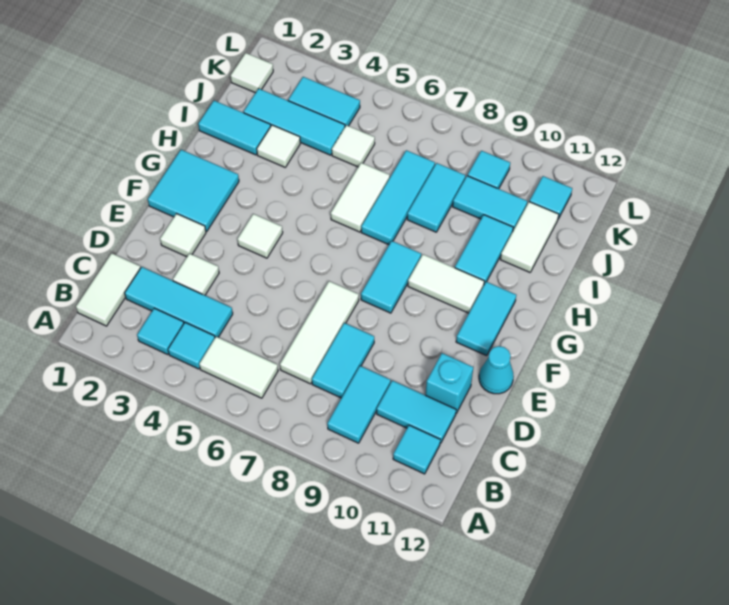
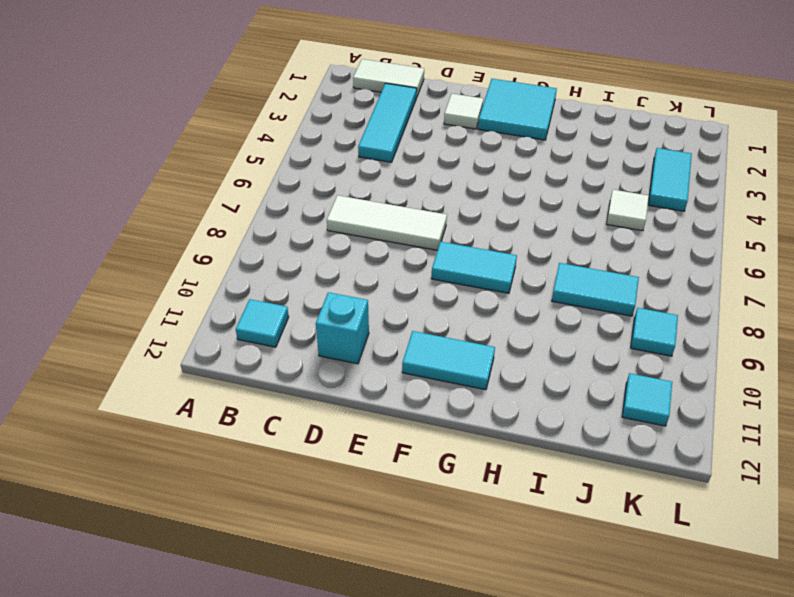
none -> cyan 1x1 tile [137,308,184,354]
none -> cyan 1x1 tile [168,322,215,369]
none -> white 1x2 tile [199,337,278,398]
none -> cyan 1x2 tile [327,366,391,443]

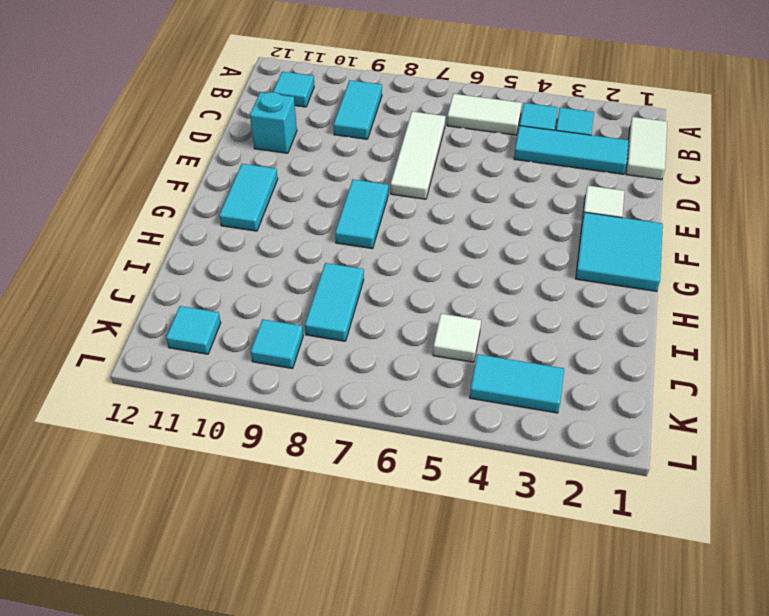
none -> cyan 1x2 tile [312,323,374,398]
none -> cyan 1x2 tile [377,380,456,444]
none -> white 1x1 tile [173,254,219,295]
none -> cyan 1x1 cone [479,346,514,394]

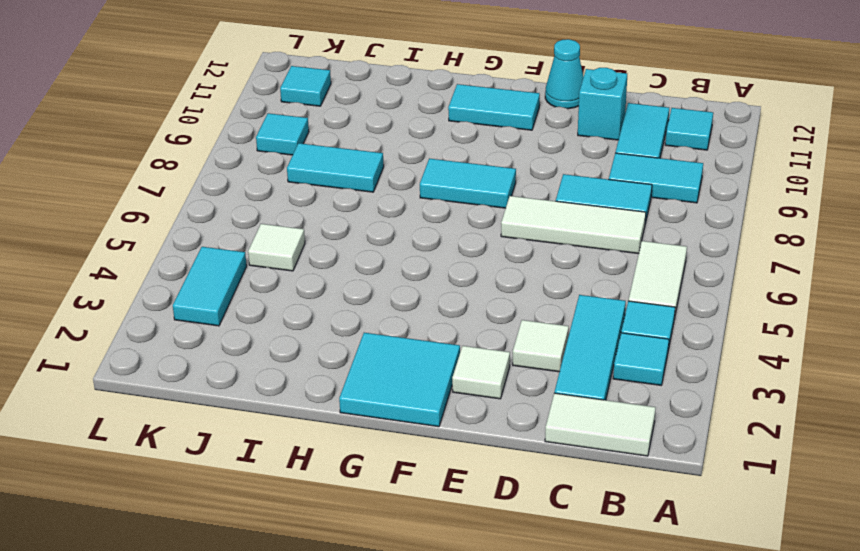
none -> white 1x1 tile [238,214,283,258]
none -> white 1x2 tile [408,254,484,313]
none -> white 1x2 tile [331,163,390,232]
none -> cyan 1x3 tile [361,150,435,245]

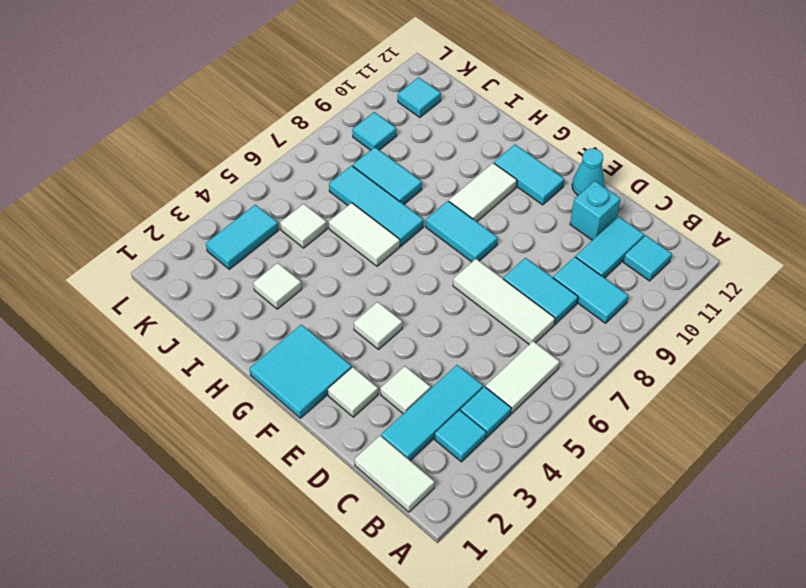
none -> cyan 1x2 tile [455,215,513,284]
none -> cyan 1x2 tile [198,101,271,155]
none -> white 1x2 tile [500,202,559,272]
none -> cyan 1x3 tile [244,89,345,155]

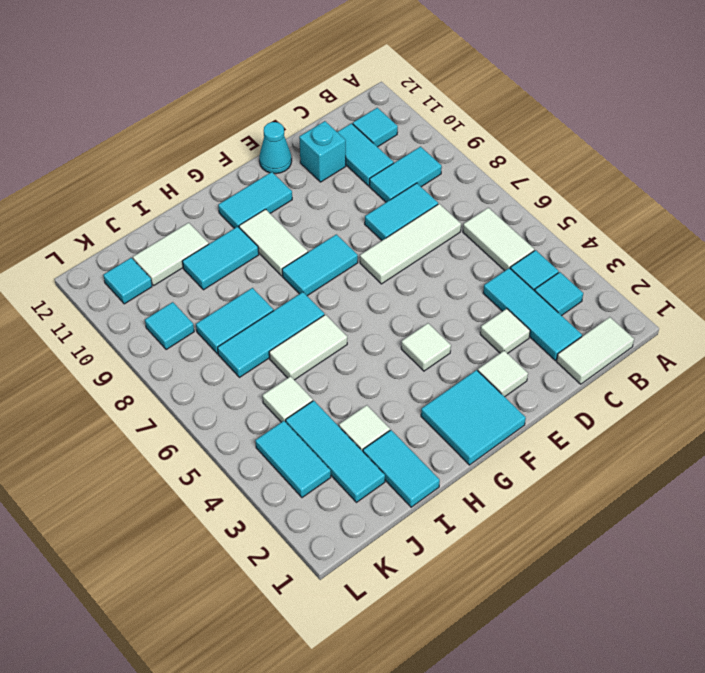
none -> cyan 1x2 tile [453,176,527,230]
none -> white 1x1 tile [231,53,273,93]

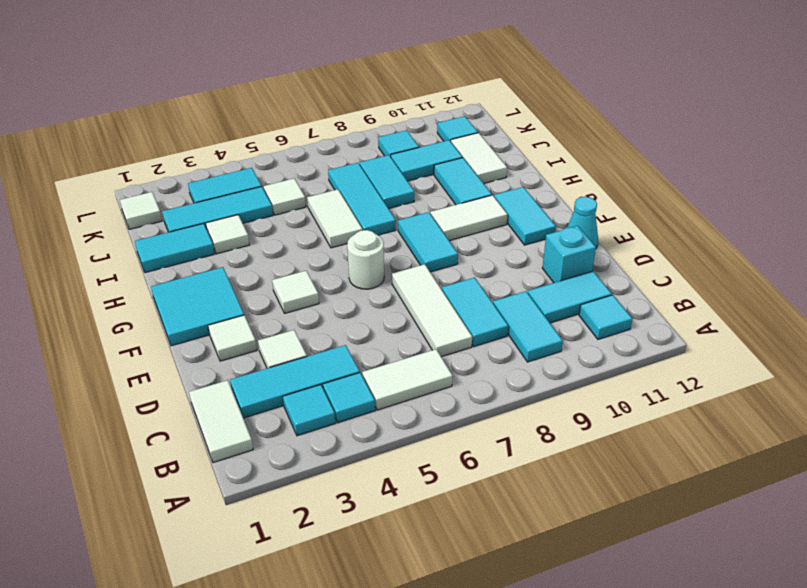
white 1x1 round brick [347,230,384,289] -> none

